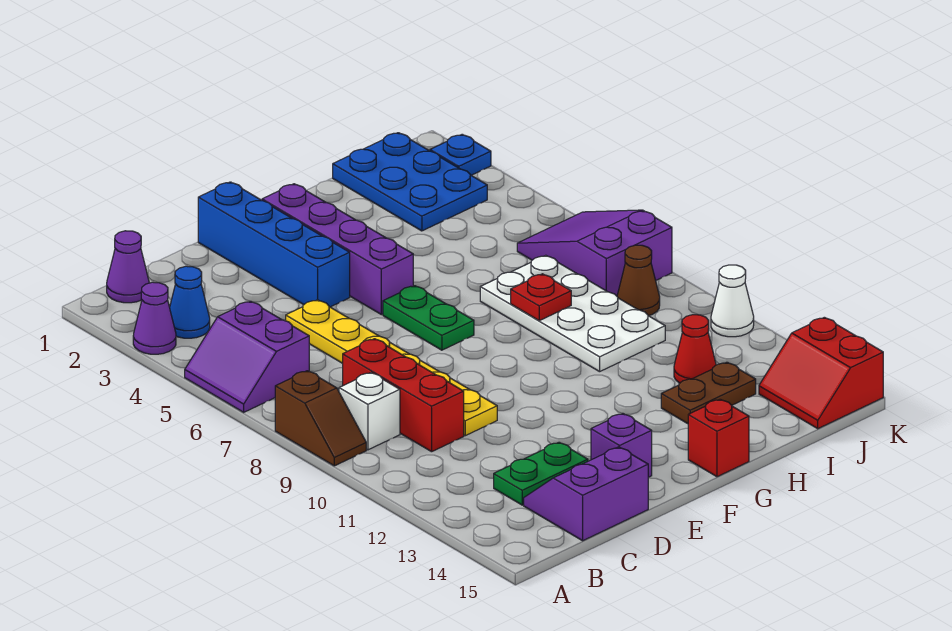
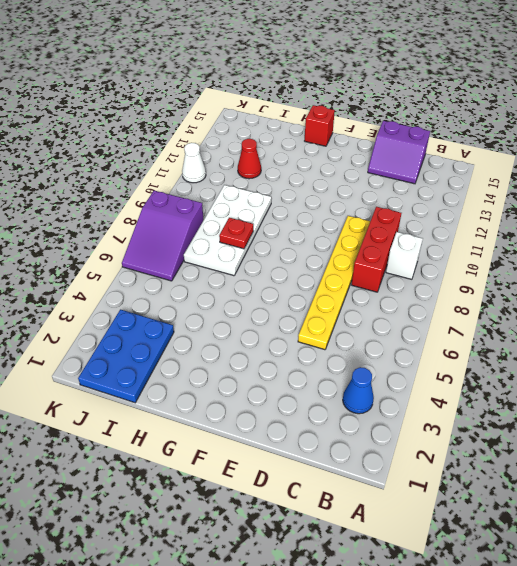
none -> purple 1x1 cone [133,282,176,354]
none -> purple 2x2 slope [185,301,309,412]
none -> brown 1x2 slope [275,371,366,466]

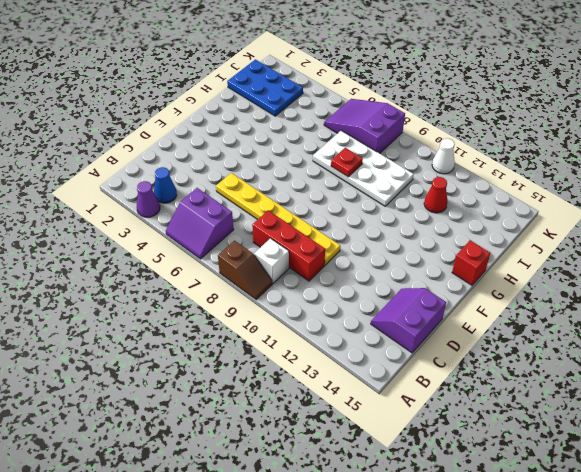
none -> purple 1x1 cone [107,231,149,303]
none -> green 1x2 plate [494,442,588,505]
none -> blue 1x4 brick [198,182,350,307]

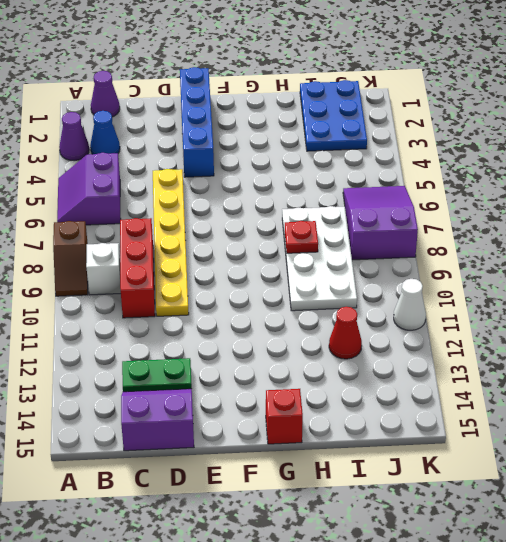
none -> purple 1x1 brick [591,414,652,477]
none -> purple 1x4 brick [262,184,413,315]
none -> green 1x2 plate [383,286,474,350]

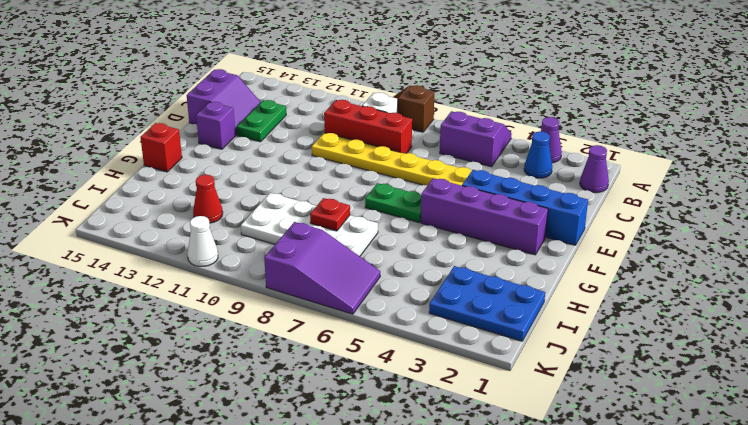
none -> brown 1x2 plate [661,362,756,424]
none -> brown 1x1 cone [617,245,660,316]
none -> red 2x2 slope [759,317,883,429]

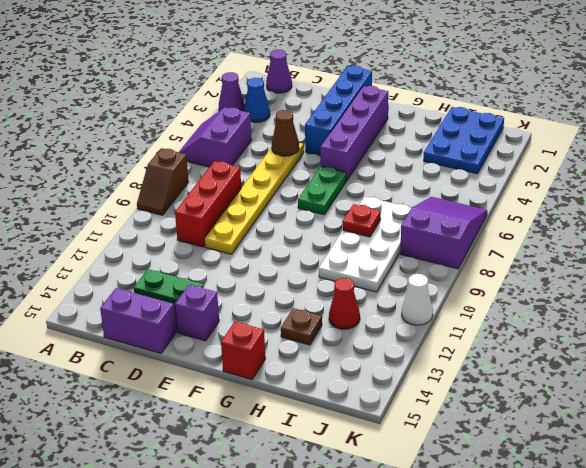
brown 1x1 cone [272,110,299,156] -> brown 1x1 cone moved to [617,245,660,316]
brown 1x1 plate [281,308,322,345] -> brown 1x2 plate [661,362,756,424]
none -> white 1x1 brick [339,373,400,450]
none -> red 2x2 slope [759,317,883,429]
none -> blue 1x1 plate [430,134,491,175]

